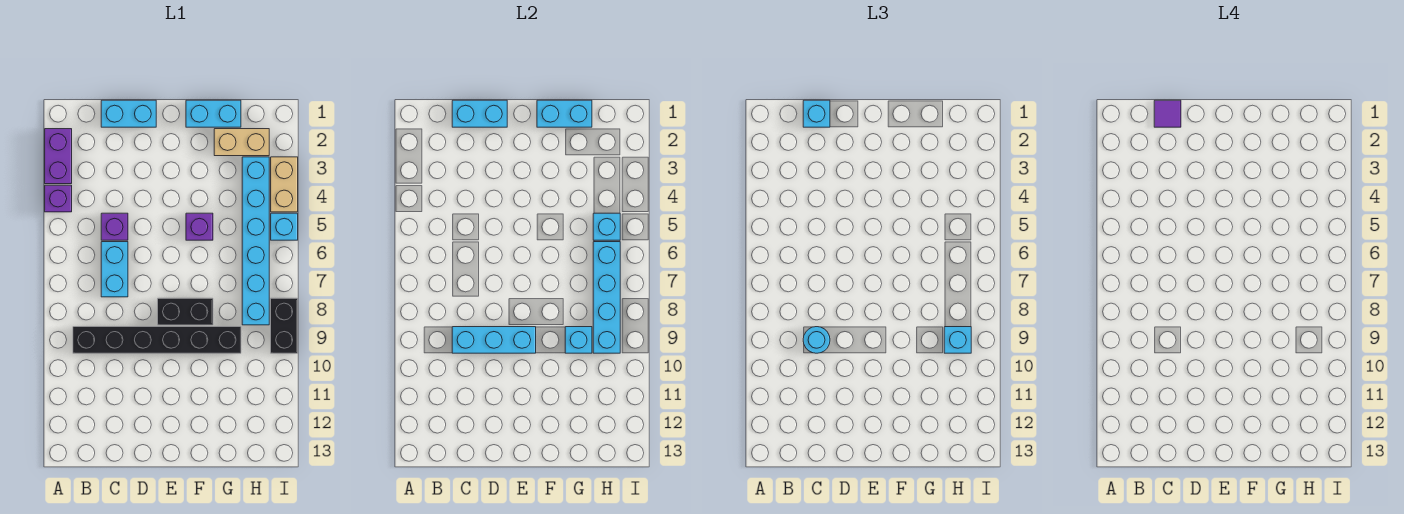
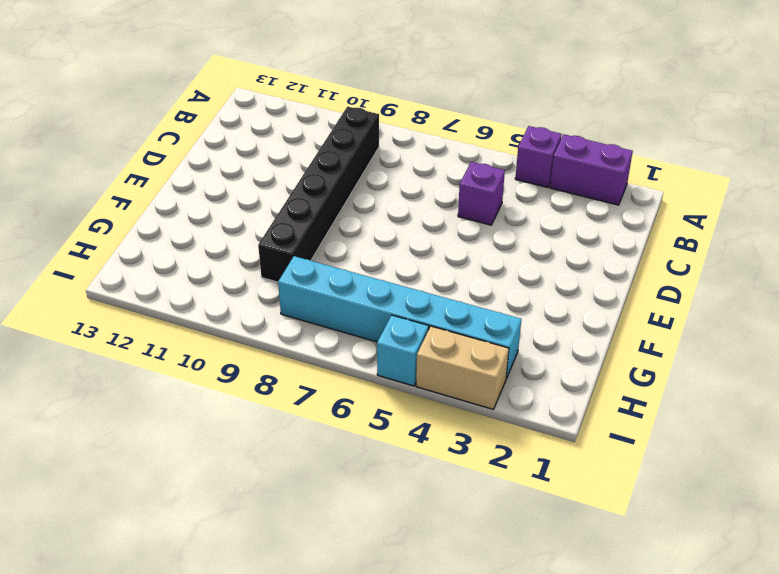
none -> cyan 1x2 brick [101,100,156,127]
none -> cyan 1x2 brick [101,242,128,297]
none -> black 1x2 brick [158,298,213,325]

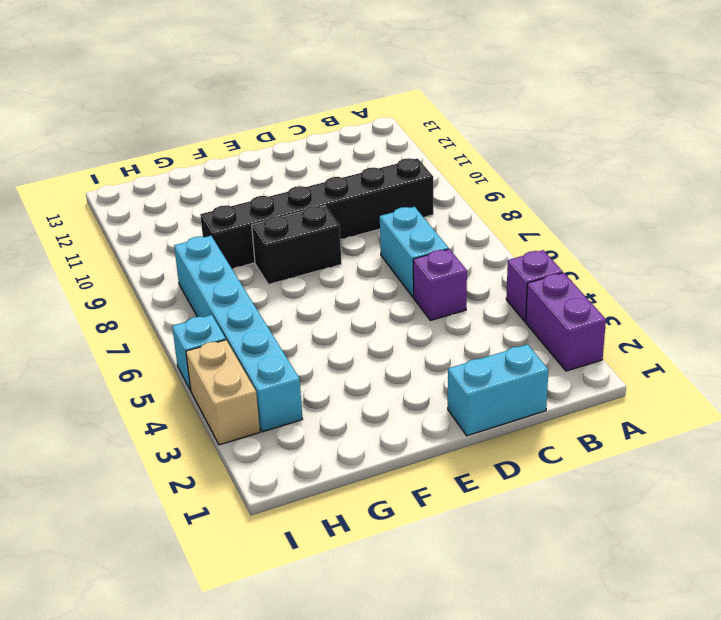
none -> cyan 1x2 brick [186,100,241,127]
none -> purple 1x1 brick [186,213,213,240]
none -> tan 1x2 brick [214,129,269,156]

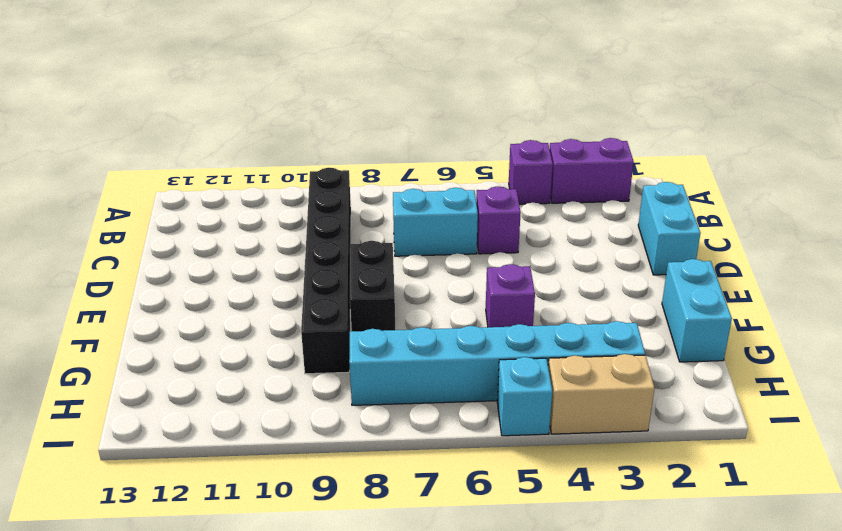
none -> tan 1x2 brick [214,129,269,156]
none -> black 1x2 brick [271,298,298,353]
none -> cyan 1x2 brick [452,100,507,127]

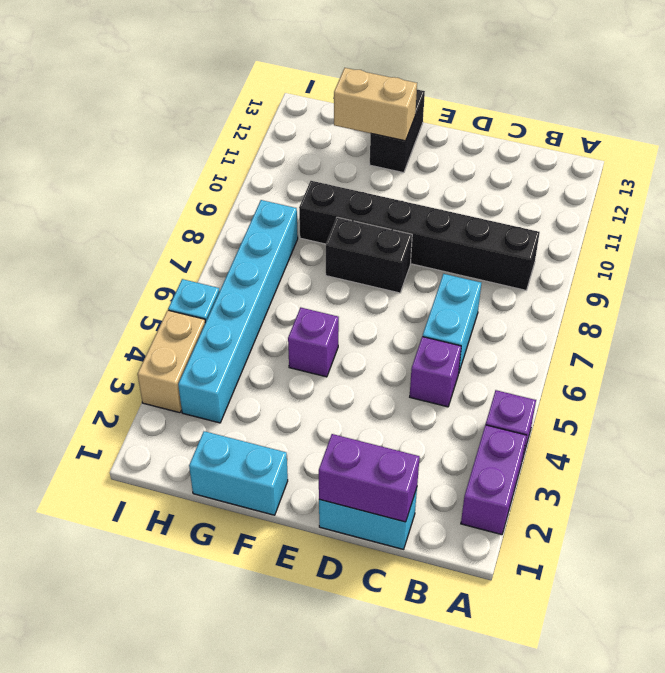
purple 1x2 brick [319,434,420,522] -> cyan 1x2 brick [452,100,507,127]
black 1x2 brick [370,90,425,173] -> black 1x2 brick moved to [271,298,298,353]
tan 1x2 brick [334,68,417,141] -> tan 1x2 brick moved to [214,129,269,156]
none -> cyan 1x3 brick [452,327,536,353]
none -> cyan 1x2 brick [537,100,592,127]
none -> cyan 1x1 brick [565,327,592,353]

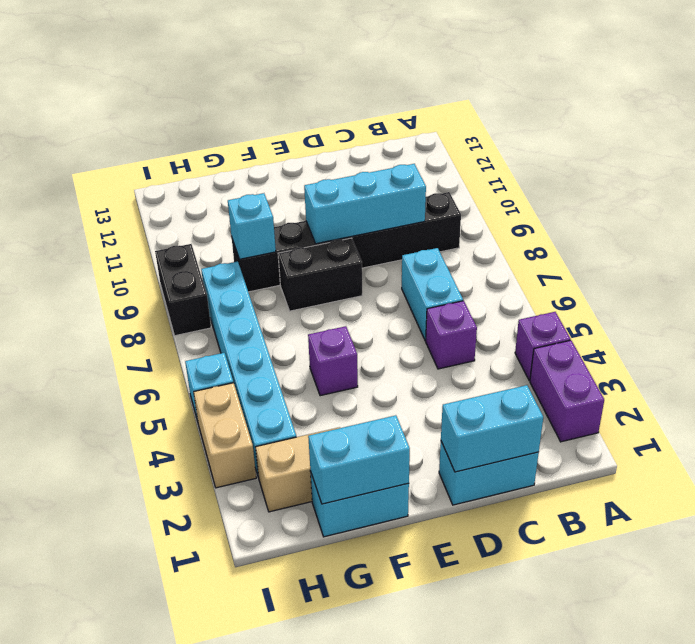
none -> cyan 1x1 brick [593,213,620,240]
none -> cyan 1x4 brick [593,242,620,353]
none -> cyan 1x1 brick [803,100,830,127]

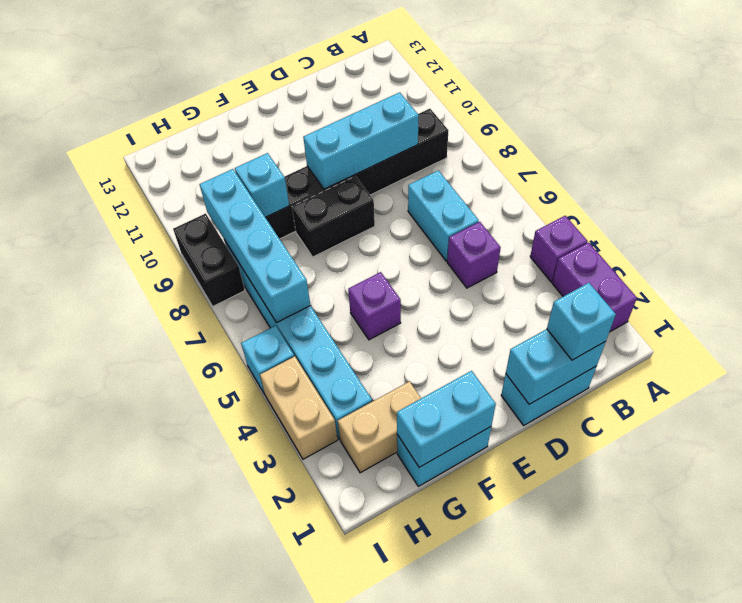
none -> cyan 1x1 brick [593,213,620,240]
none -> cyan 1x1 round brick [803,327,830,353]
none -> cyan 1x1 brick [944,327,971,353]

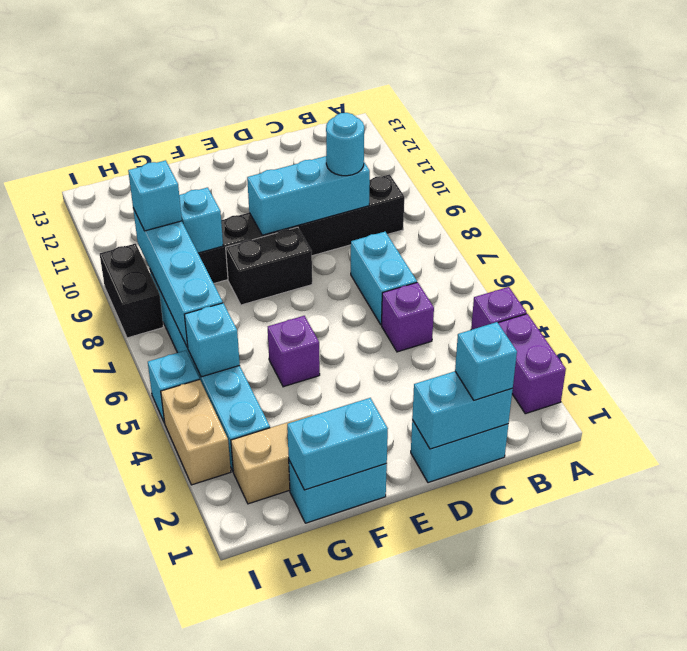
none -> purple 1x1 tile [1154,100,1181,127]

